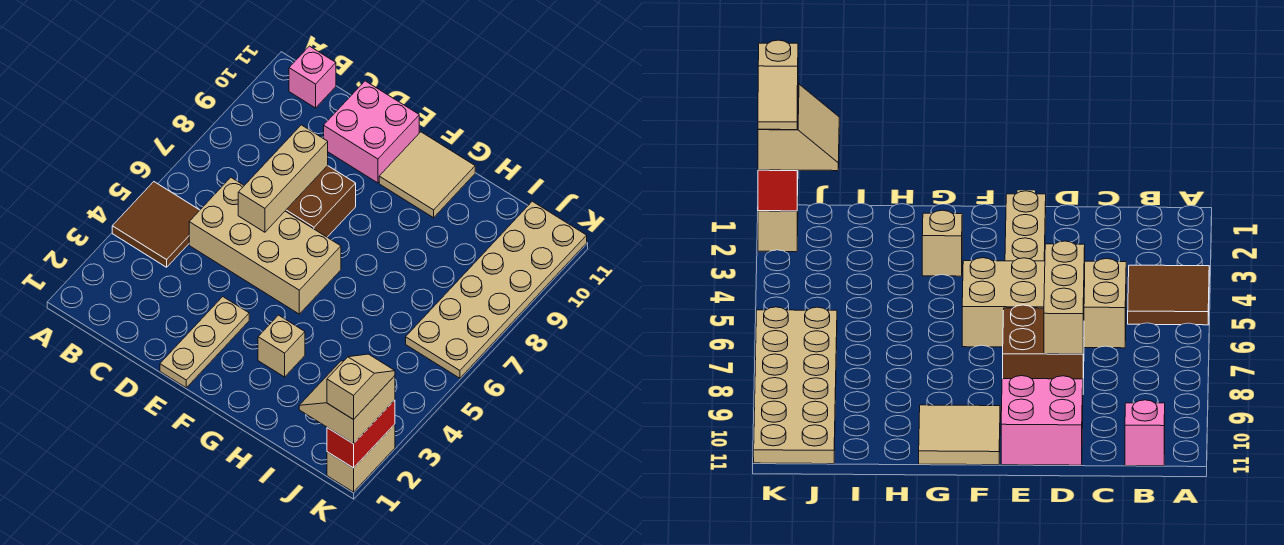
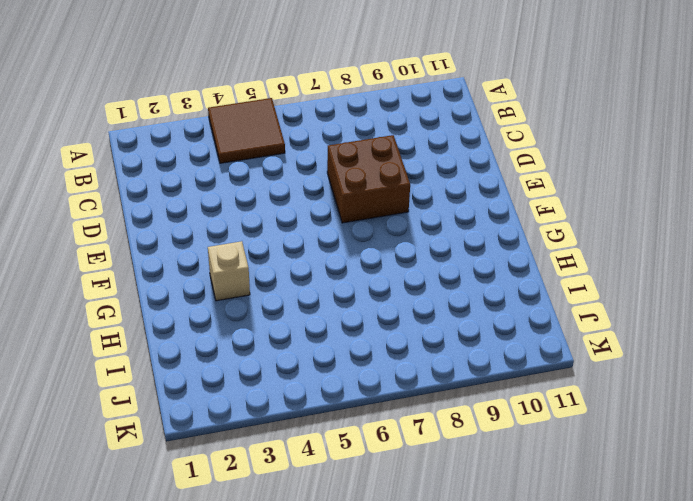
none -> pink 1x1 brick [289,46,336,108]
none -> tan 2x4 brick [189,178,341,314]
none -> pink 2x2 brick [324,81,419,183]

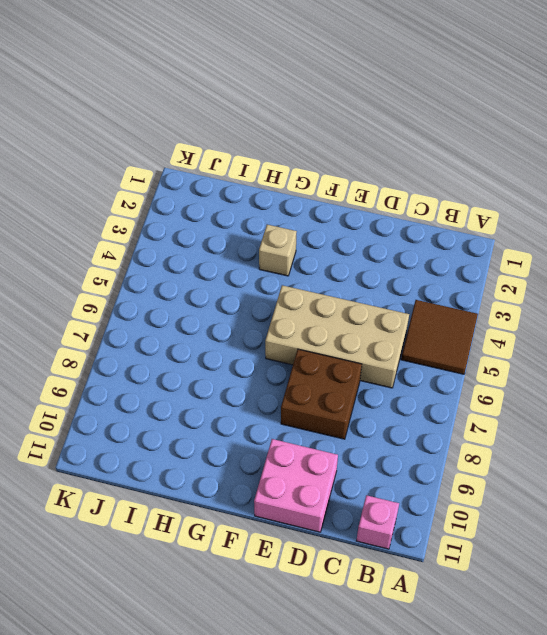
none -> tan 1x3 plate [160,297,249,388]
none -> tan 2x2 tile [379,132,475,218]
none -> tan 2x6 plate [406,201,587,378]

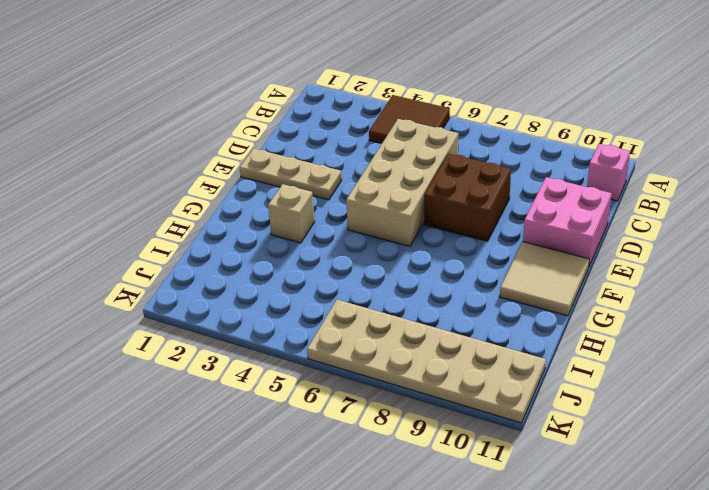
none -> tan 1x2 brick [327,424,395,492]
none -> tan 1x3 brick [238,125,328,232]
none -> red 1x2 brick [327,400,395,468]

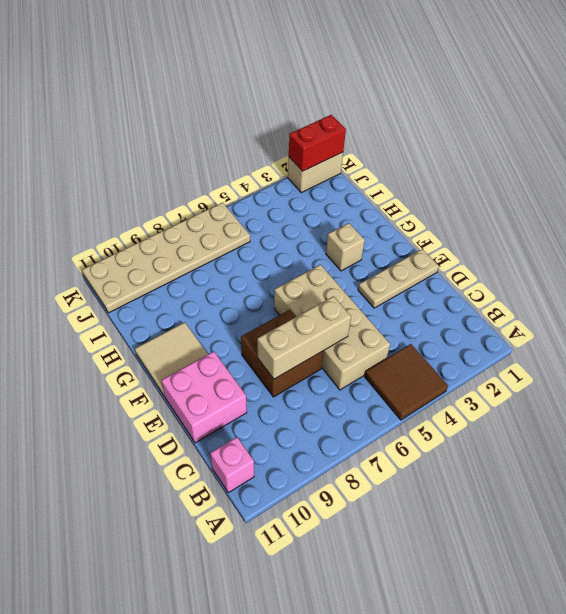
none -> tan 2x2 slope [299,361,395,444]
none -> tan 1x2 slope [327,354,395,420]

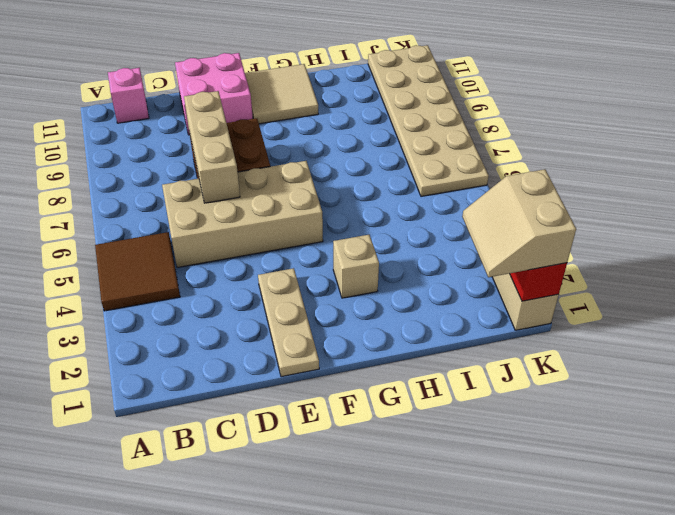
none -> tan 1x2 slope [327,354,395,420]

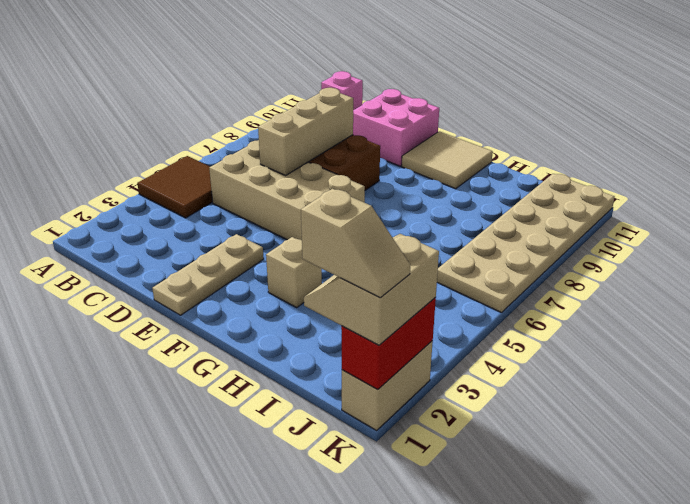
tan 1x2 slope [301,189,410,298] -> tan 1x2 slope turned to [327,354,395,420]

